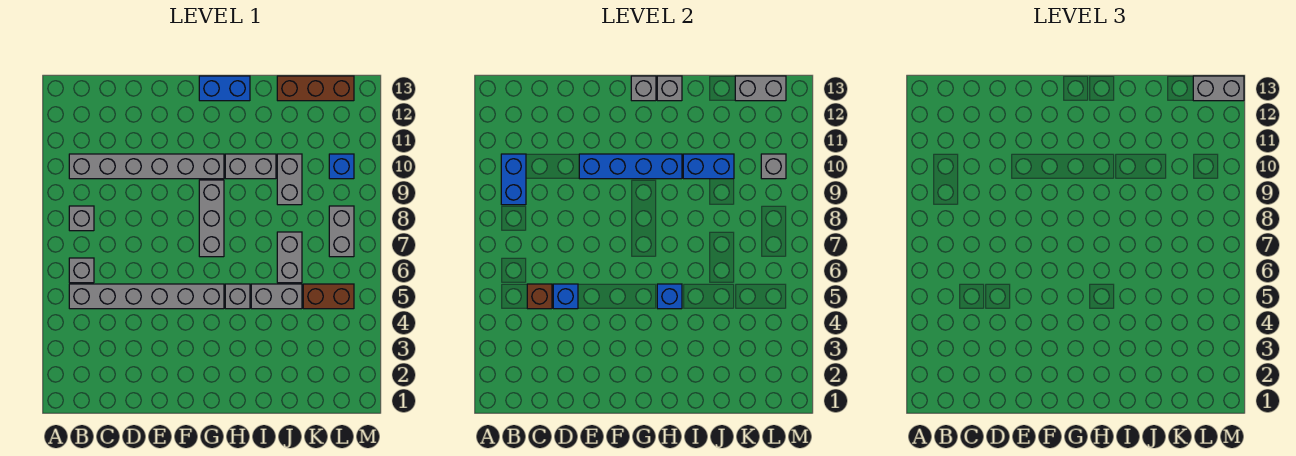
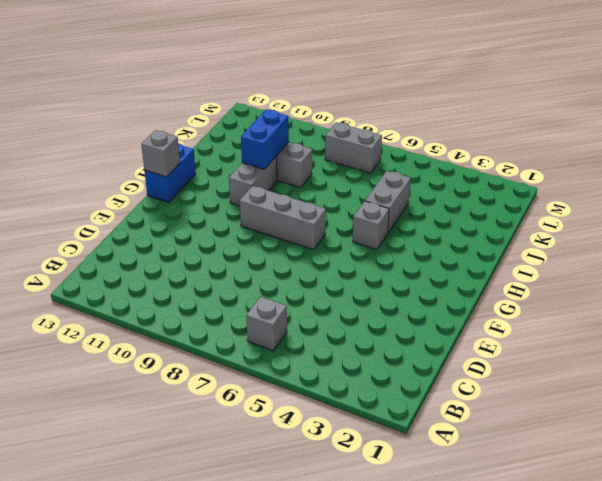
none -> grey 1x6 brick [69,284,224,309]
none -> grey 1x1 brick [69,206,94,231]
none -> grey 1x6 brick [69,154,224,179]

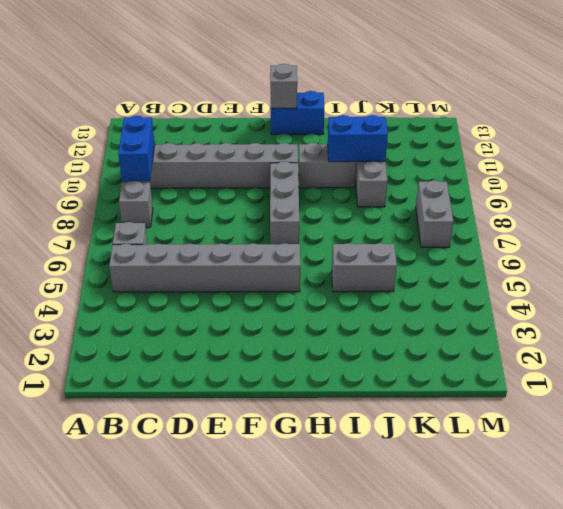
none -> grey 1x1 brick [225,284,250,309]
none -> grey 1x2 brick [277,232,302,283]
none -> brown 1x3 brick [277,76,354,101]

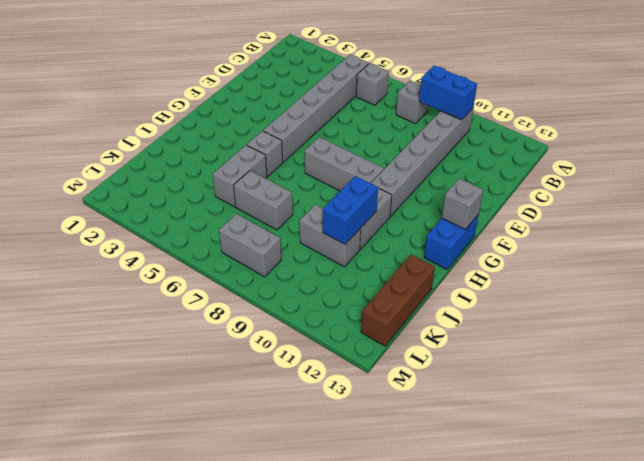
none -> brown 1x2 brick [303,284,354,309]
none -> blue 1x1 brick [329,154,354,179]
none -> brown 1x1 brick [527,284,552,309]

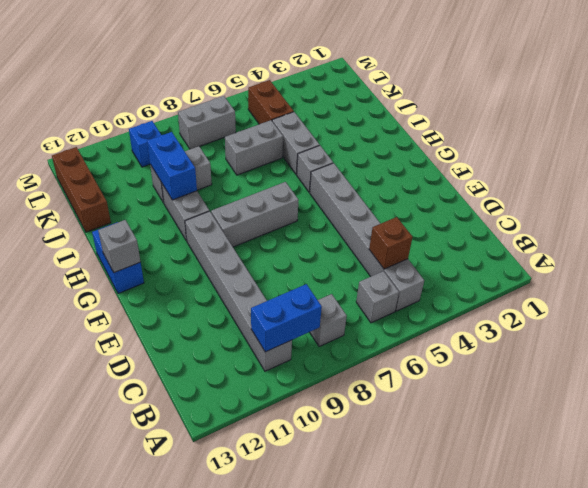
none -> blue 1x1 brick [553,284,578,309]
none -> blue 1x4 brick [579,154,682,179]
none -> blue 1x1 brick [657,284,682,309]

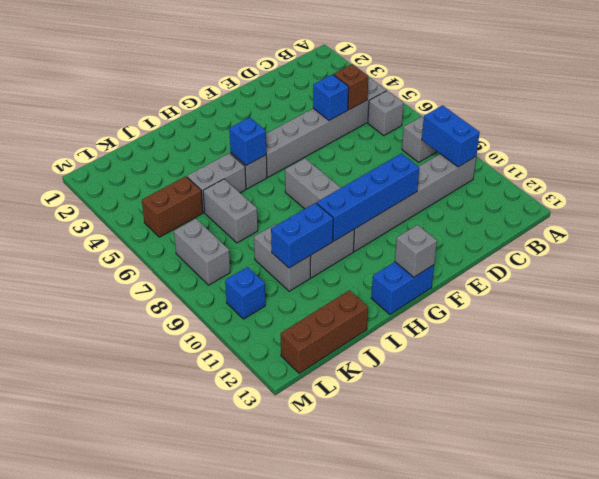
none -> grey 1x1 brick [657,76,682,101]
none -> grey 1x2 brick [735,76,786,101]
none -> grey 1x1 brick [761,154,786,179]

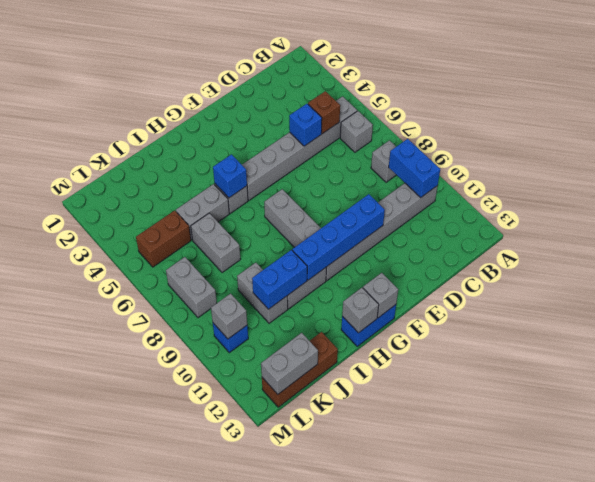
none -> grey 1x2 brick [1193,76,1244,101]

